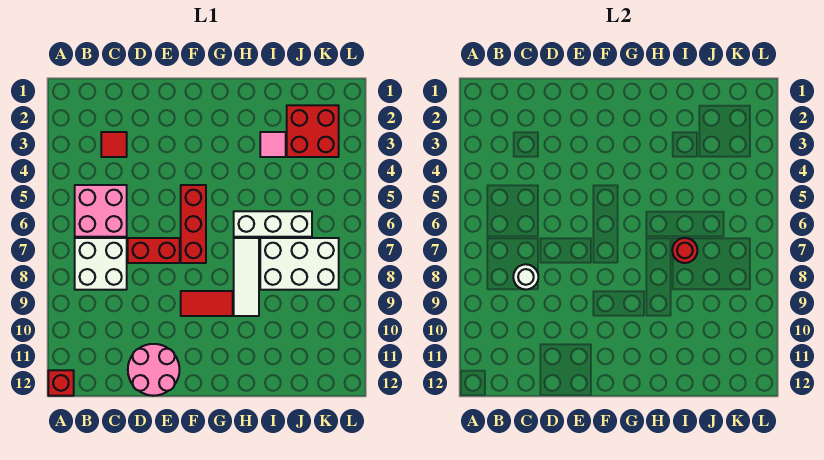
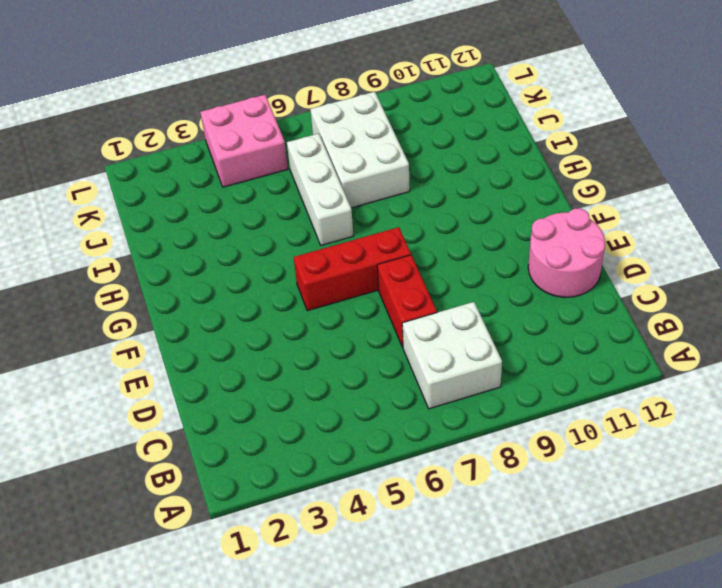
pink 2x2 brick [200,95,288,187] -> pink 2x2 brick moved to [75,185,127,237]
none -> red 1x1 brick [48,370,74,396]
none -> red 1x1 tile [101,132,127,157]
none -> red 1x2 tile [181,291,233,316]

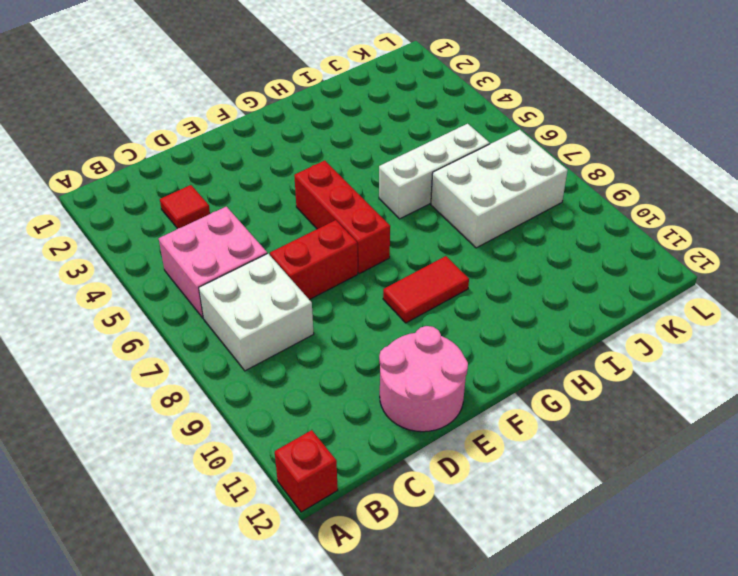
none -> white 1x3 tile [234,238,259,316]
none -> pink 1x1 tile [260,132,286,157]
none -> red 2x2 brick [287,105,339,157]

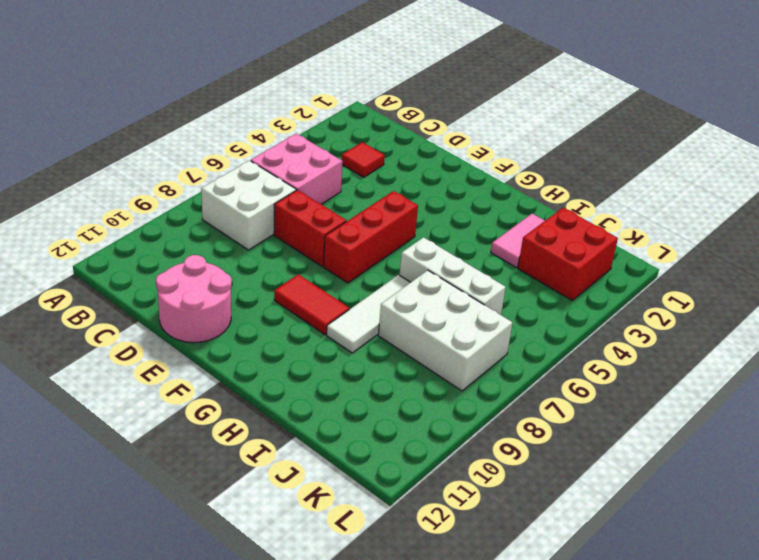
pink 1x2 tile [491,213,545,267] -> pink 1x1 tile [260,132,286,157]
none -> red 1x1 brick [48,370,74,396]
none -> white 1x1 round brick [513,264,538,290]
none -> red 1x1 round brick [672,238,697,263]

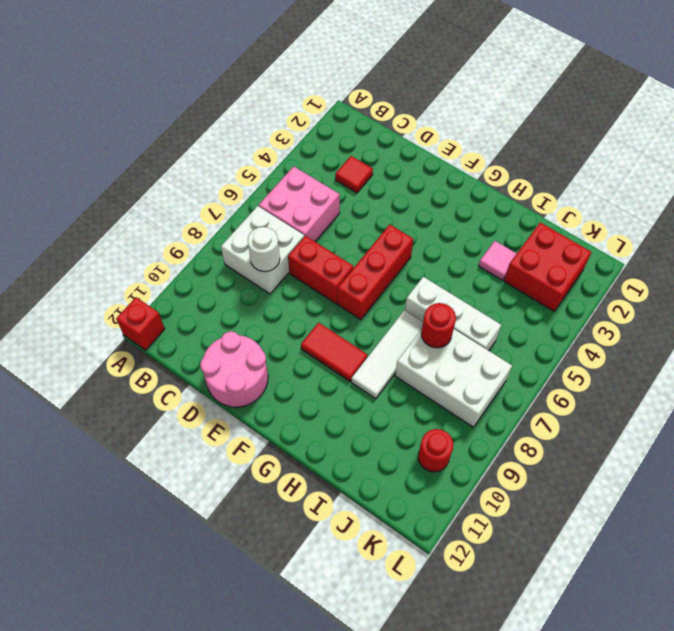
red 1x1 round brick [418,429,453,472] -> none

